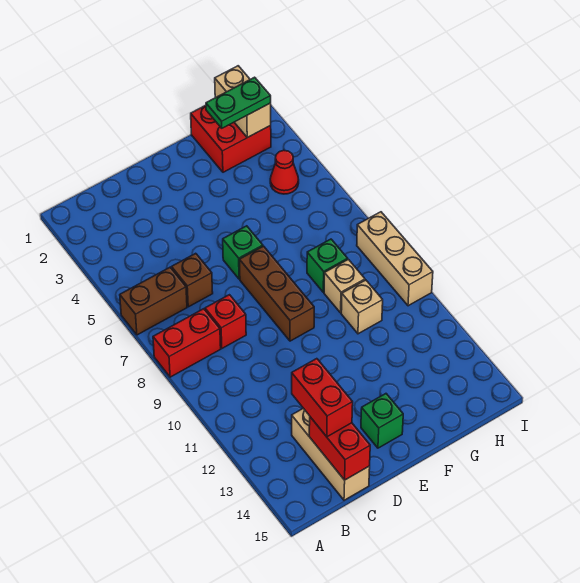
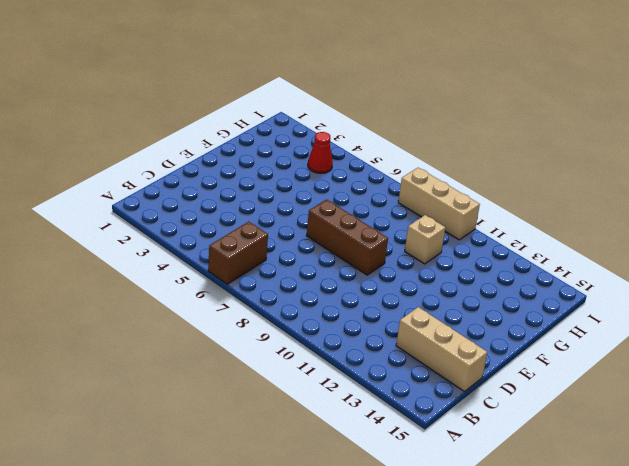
none -> red 1x2 brick [153,309,221,377]
none -> brown 1x1 brick [172,253,213,307]
none -> red 1x1 brick [205,295,246,348]

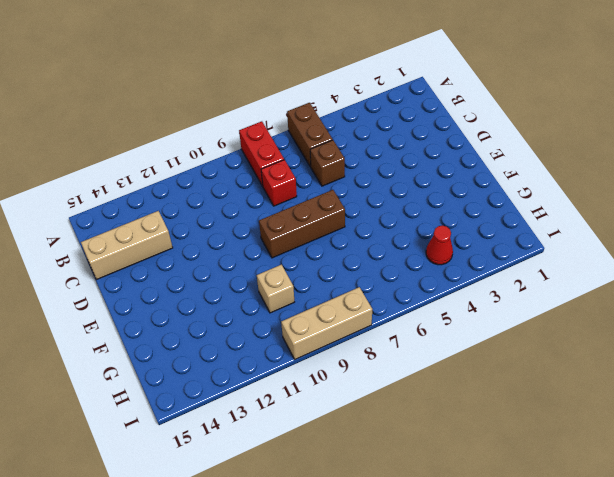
none -> green 1x1 brick [223,226,263,279]
none -> green 1x1 brick [361,394,403,448]
none -> red 2x2 brick [191,105,271,172]

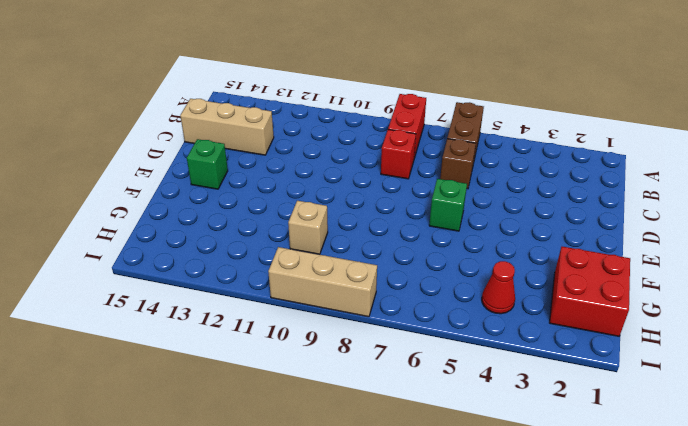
none -> brown 1x3 brick [239,246,314,341]
none -> green 1x1 brick [307,239,348,292]
none -> tan 1x1 brick [324,259,365,313]

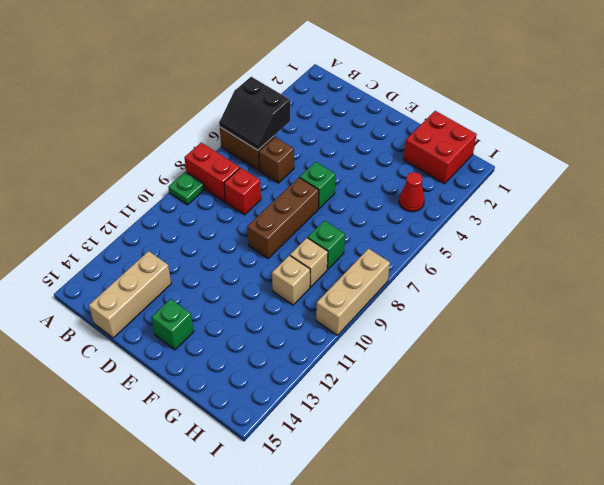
black 2x2 slope [219,77,290,150] -> none
green 1x1 plate [169,172,204,205] -> none
none -> red 1x2 brick [309,417,370,480]
none -> tan 1x2 brick [215,66,271,138]
none -> red 1x2 brick [292,359,353,437]

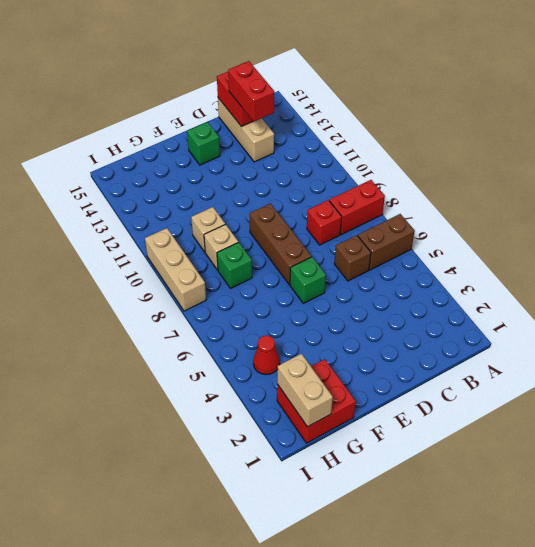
none -> green 1x2 plate [206,77,271,128]

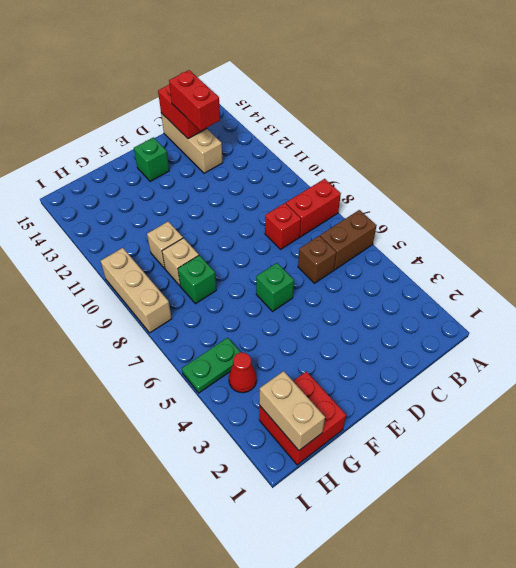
green 1x2 plate [182,338,241,393] -> green 1x2 plate moved to [206,77,271,128]
none -> brown 1x3 brick [239,246,314,341]

